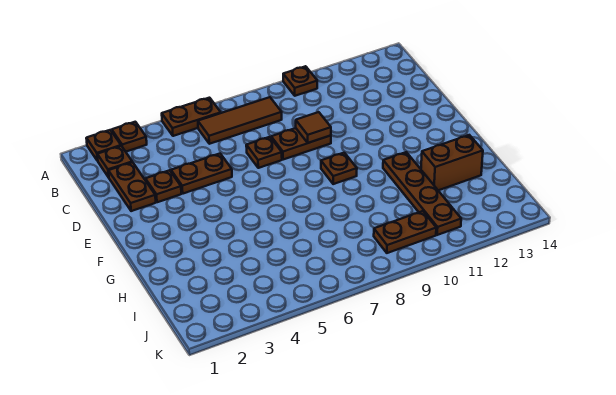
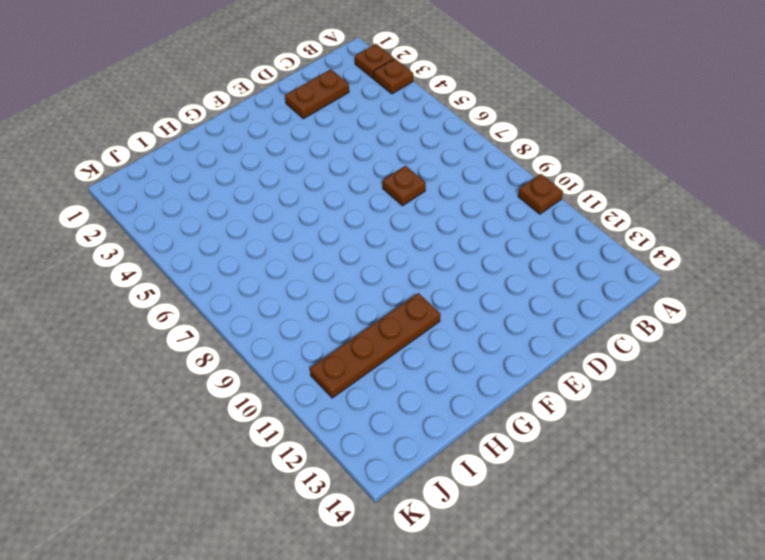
none -> brown 1x2 plate [162,98,221,136]
none -> brown 1x1 plate [97,146,132,177]
none -> brown 1x3 tile [198,97,282,144]

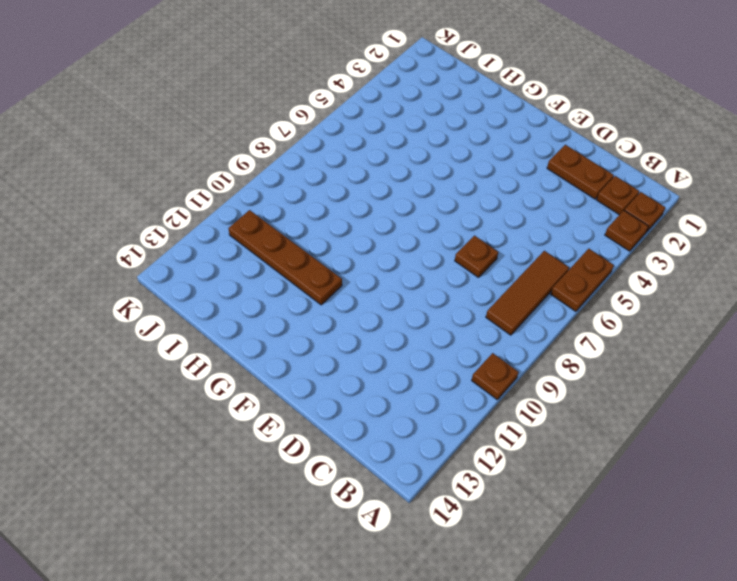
none -> brown 1x1 plate [146,170,181,202]
none -> brown 1x2 plate [171,154,232,194]
none -> brown 1x2 plate [271,128,331,160]

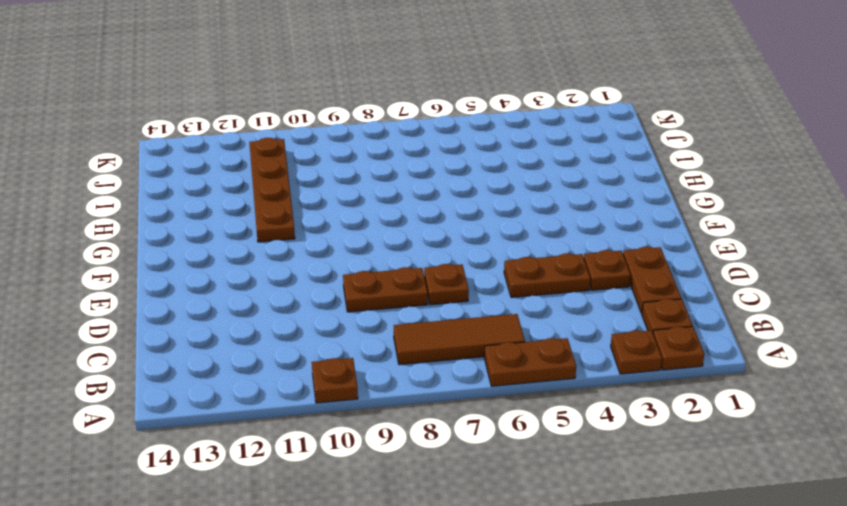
none -> brown 1x1 plate [321,153,357,184]
none -> brown 1x2 brick [421,135,483,190]
none -> brown 1x2 plate [374,211,436,253]

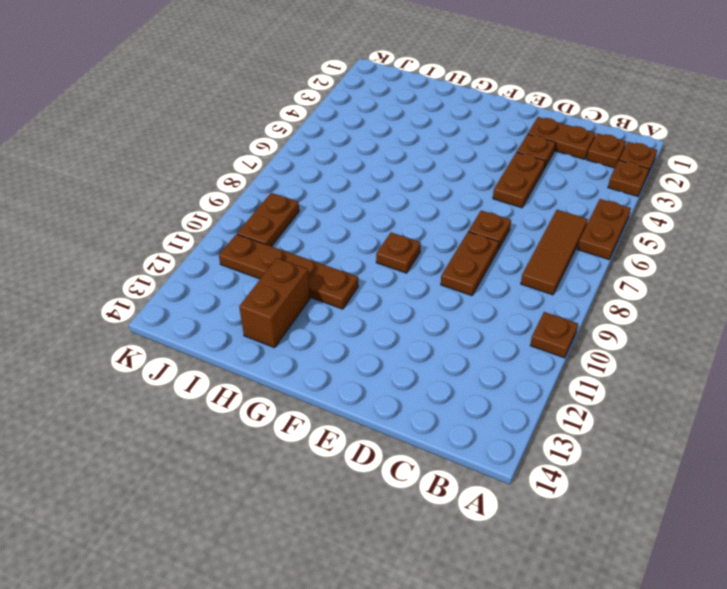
none -> brown 1x1 tile [296,112,331,143]

